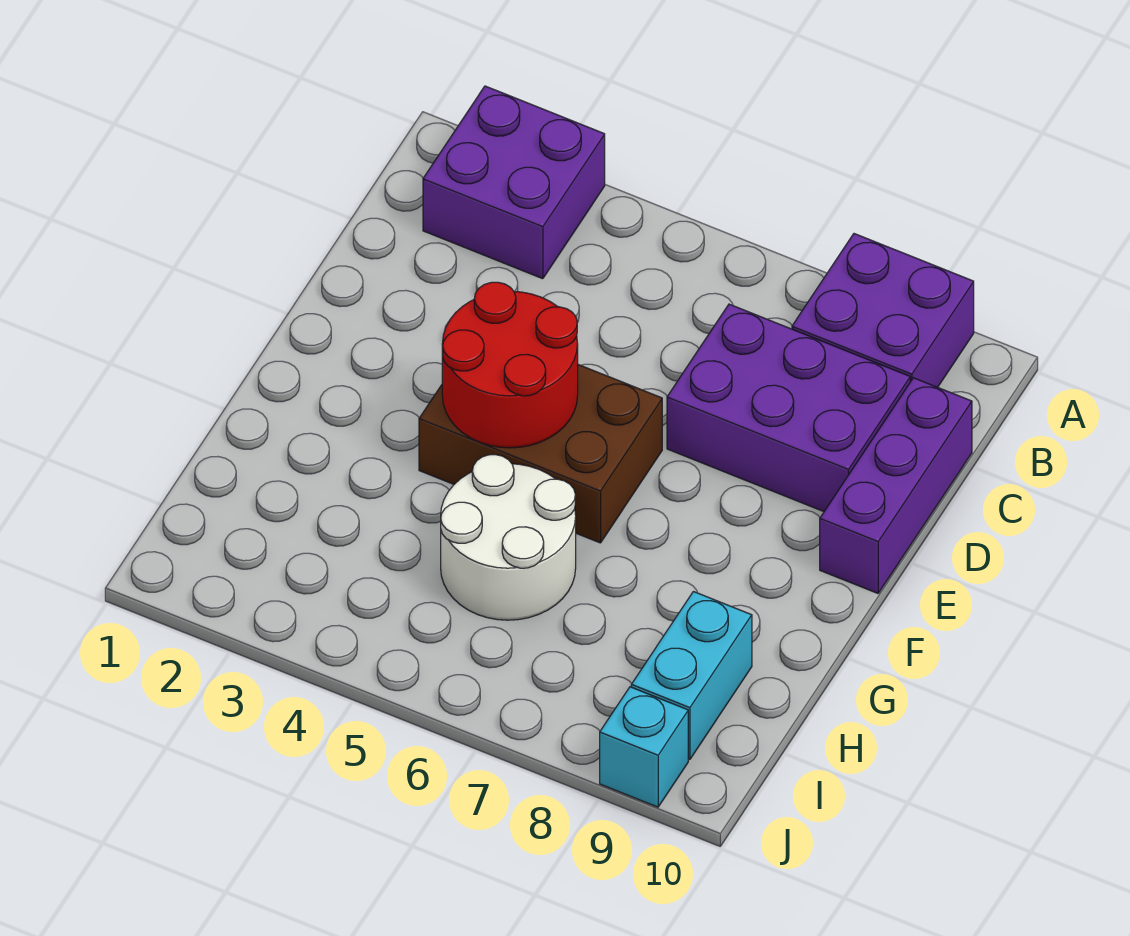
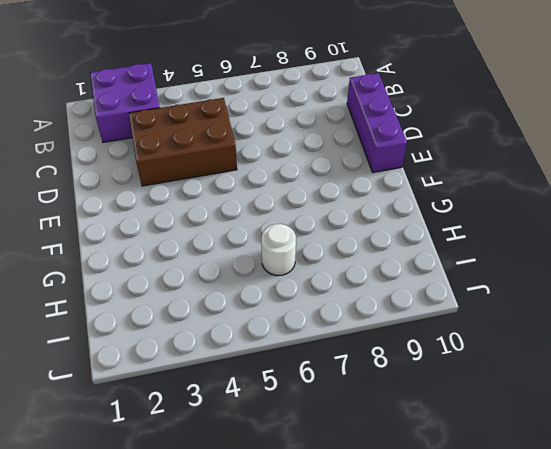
brown 2x3 brick [129,98,237,186] -> brown 2x3 brick moved to [419,365,662,543]
white 1x1 round brick [261,224,296,276] -> white 2x2 round brick [441,455,576,620]
none -> purple 2x2 brick [792,234,974,387]
none -> purple 2x3 brick [667,304,910,512]

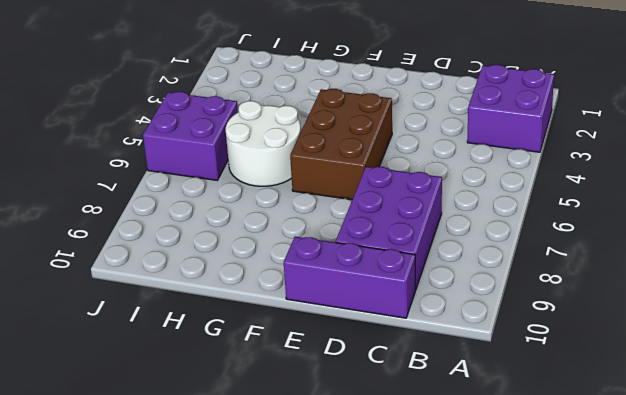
purple 2x2 brick [143,92,238,180] -> purple 2x2 brick moved to [792,234,974,387]
none -> cyan 1x2 brick [631,592,752,760]
none -> cyan 1x1 brick [600,687,688,807]

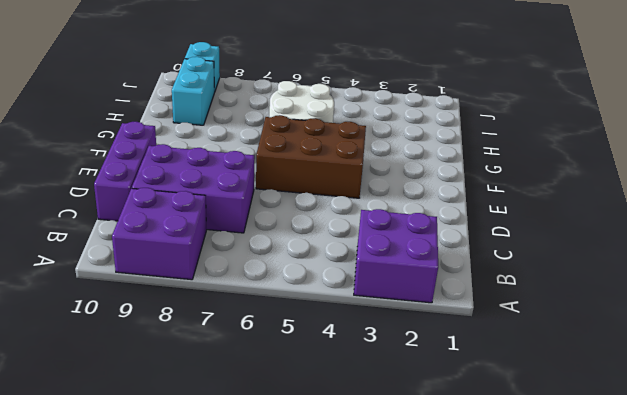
none -> red 2x2 round brick [442,282,578,448]

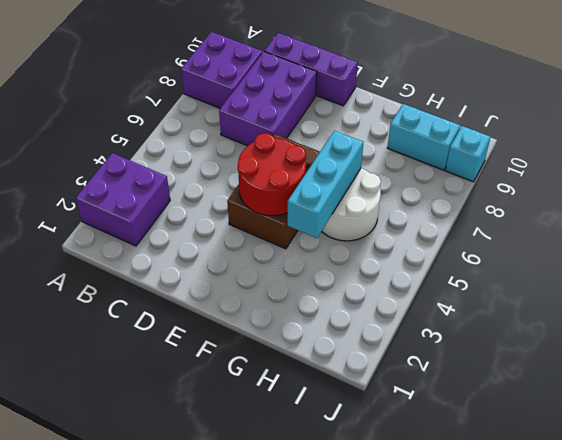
cyan 1x3 brick [288,131,364,238] -> none

